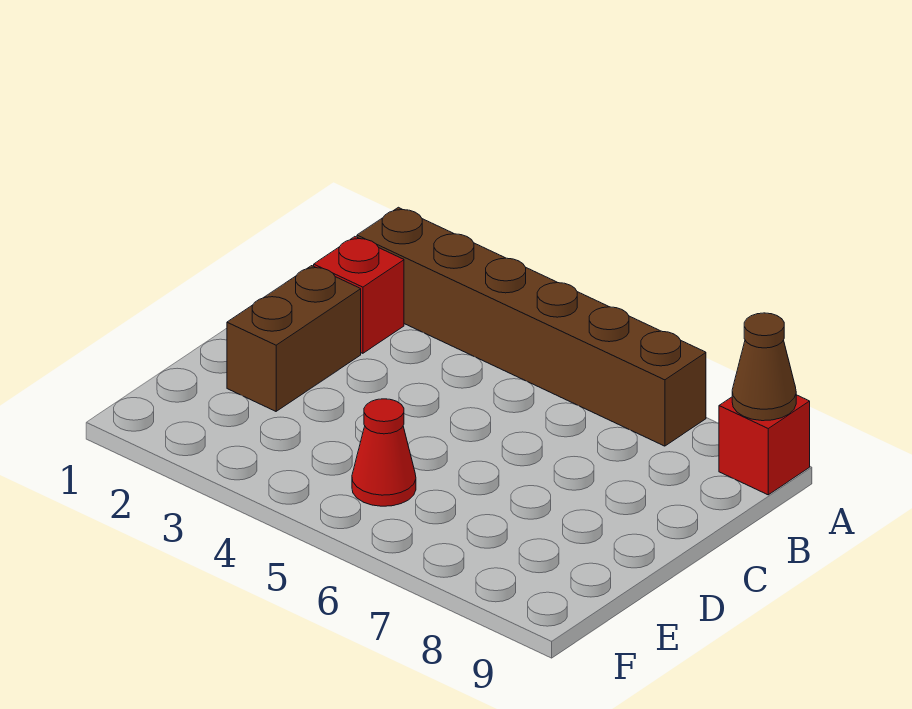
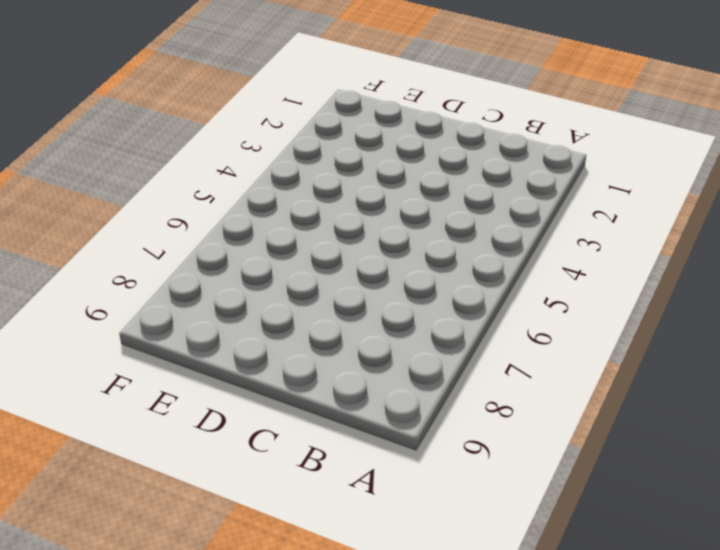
none -> brown 1x6 brick [357,207,706,446]
none -> red 1x1 brick [719,395,810,495]

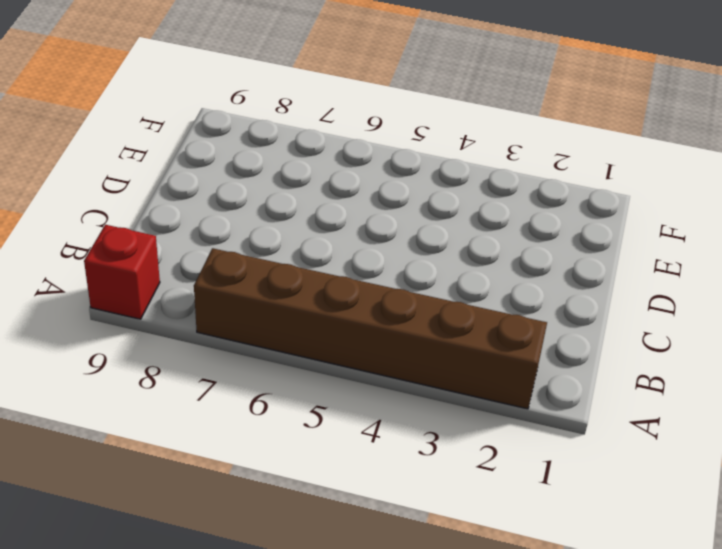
none -> red 1x1 brick [314,237,404,353]
none -> brown 1x2 brick [227,266,361,411]

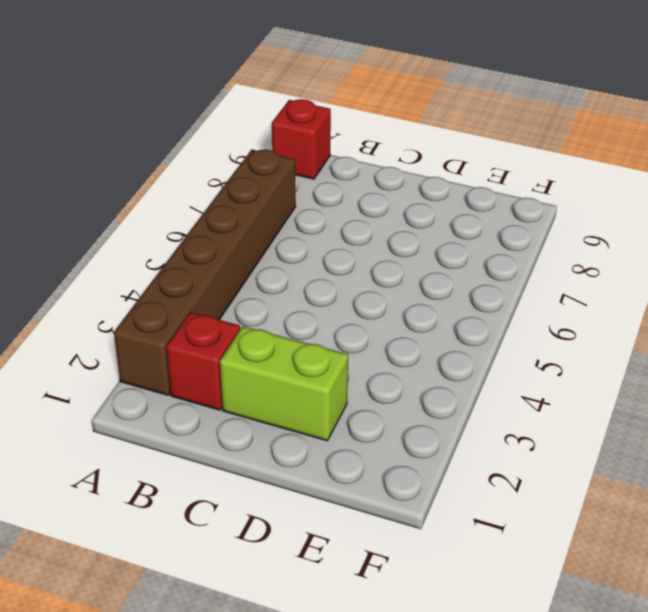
lime 1x2 brick [220,326,348,441] -> brown 1x2 brick [227,266,361,411]
none -> red 1x1 cone [352,399,416,506]
none -> brown 1x1 cone [732,313,796,421]

